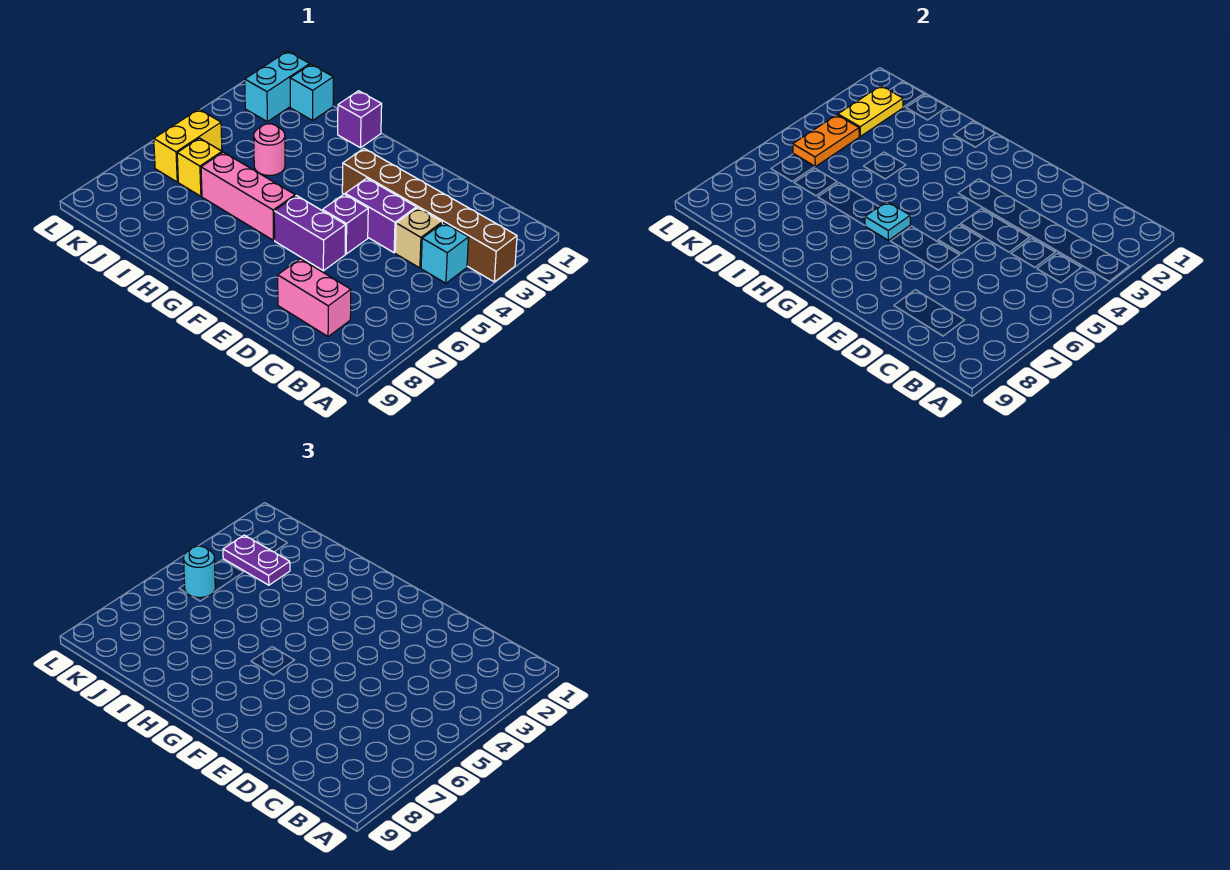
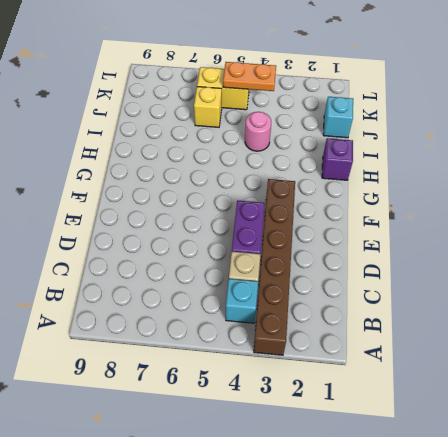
none -> pink 1x2 brick [278,259,351,337]
none -> purple 1x1 brick [322,194,368,254]
none -> purple 1x2 brick [274,196,346,271]

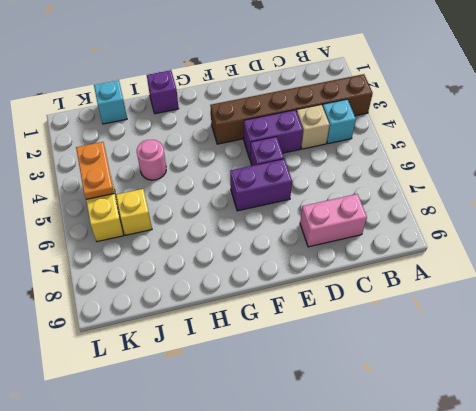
none -> pink 1x3 brick [201,152,295,240]
none -> cyan 1x2 brick [245,51,310,122]
none -> cyan 1x1 plate [865,202,910,240]

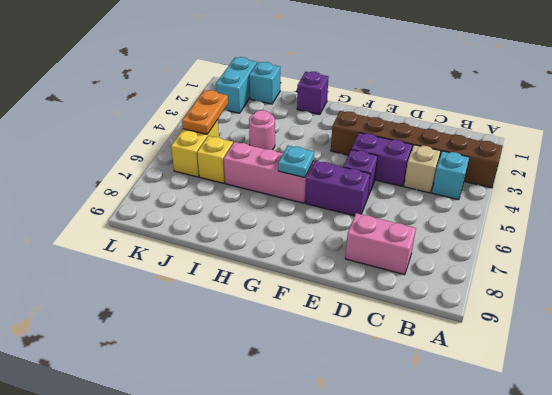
none -> yellow 1x2 plate [838,86,903,136]
none -> purple 1x2 plate [223,535,290,585]
none -> cyan 1x1 round brick [184,546,215,597]

